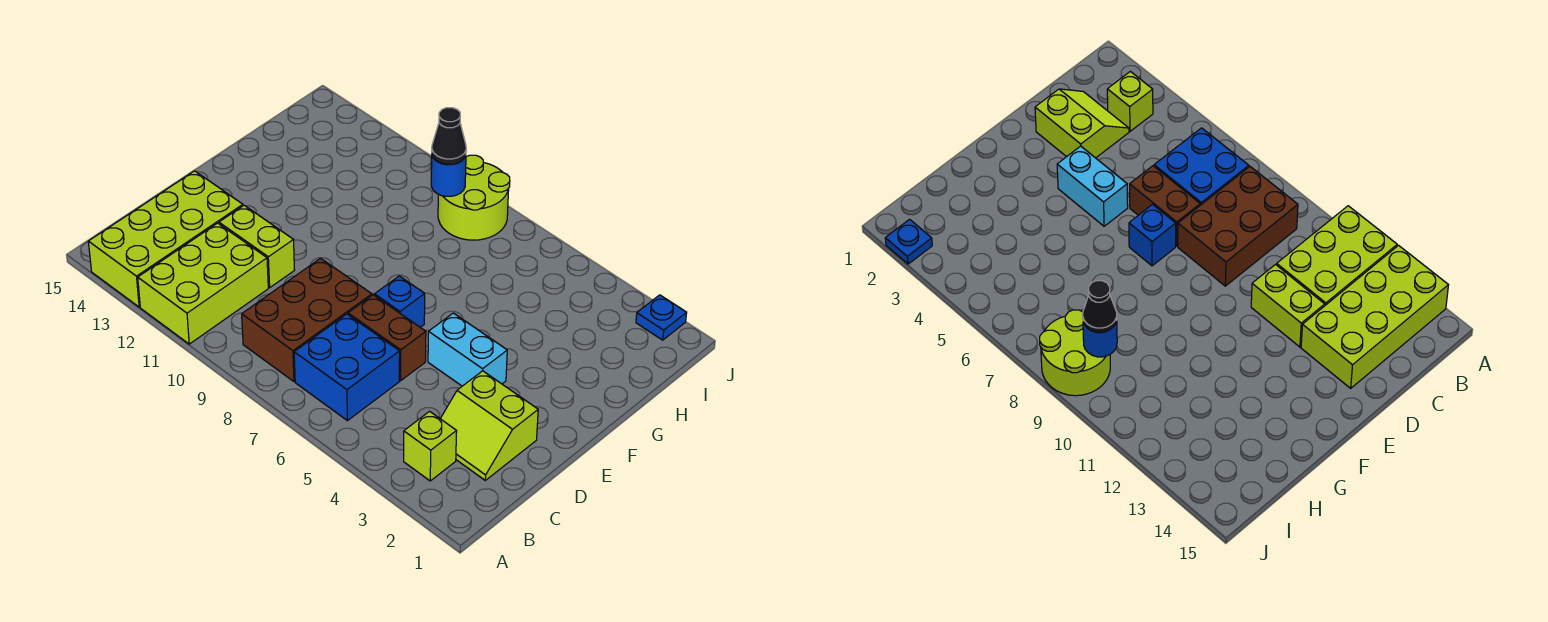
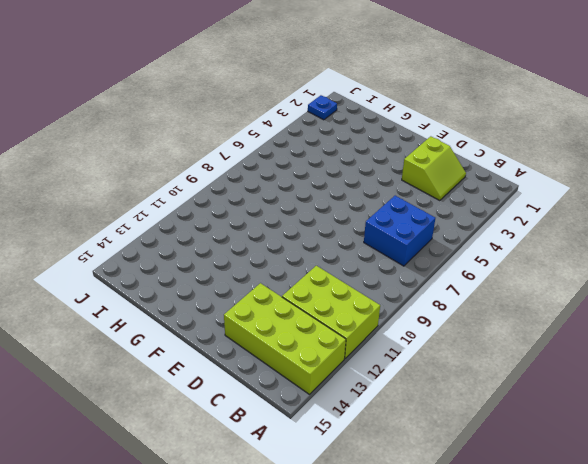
none -> lime 1x1 brick [404,411,457,481]
none -> brown 2x3 brick [242,258,372,381]
none -> brown 1x2 brick [348,295,426,381]

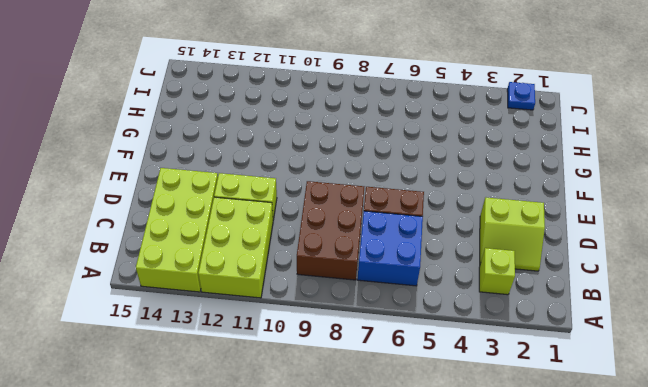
none -> cyan 1x2 brick [428,313,507,386]
none -> blue 1x1 brick [374,276,425,327]
none -> lime 2x2 round brick [438,155,510,240]

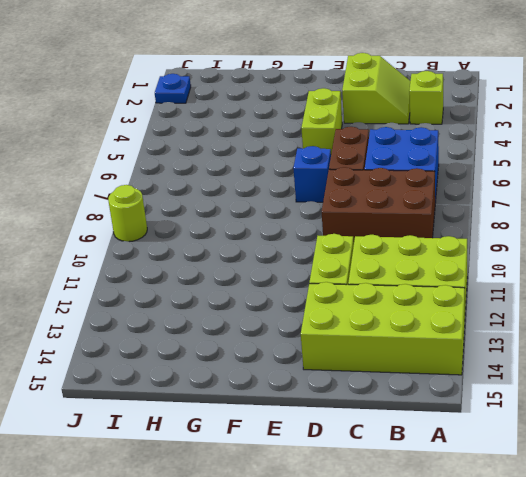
lime 1x2 brick [301,88,342,153] -> cyan 1x2 brick [428,313,507,386]
lime 1x1 round brick [108,185,147,242] -> lime 2x2 round brick [438,155,510,240]
none -> blue 1x1 round brick [431,156,466,196]
none -> black 1x1 cone [432,108,466,164]

